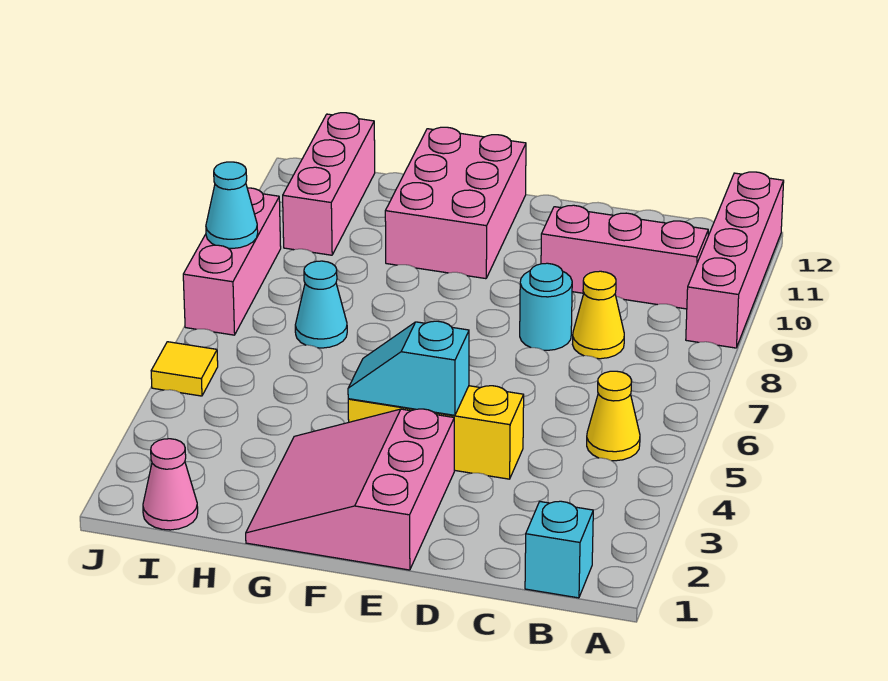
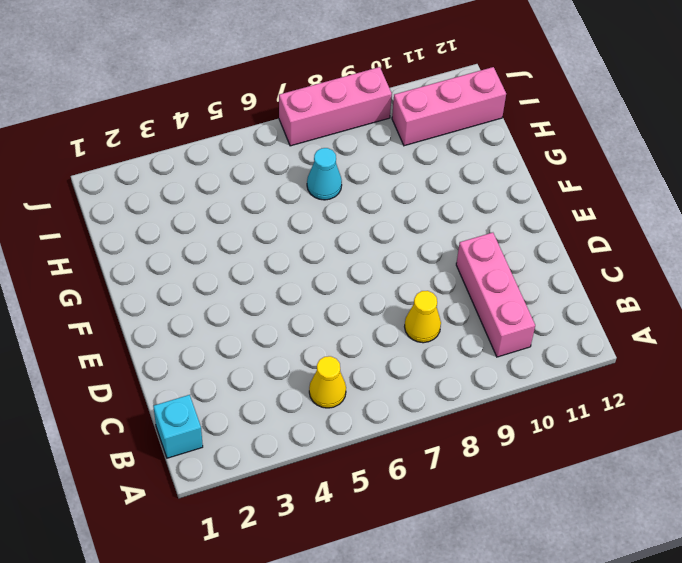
none -> pink 1x4 brick [686,172,784,348]
none -> yellow 1x3 brick [348,386,524,479]
none -> cyan 1x1 round brick [520,263,572,350]

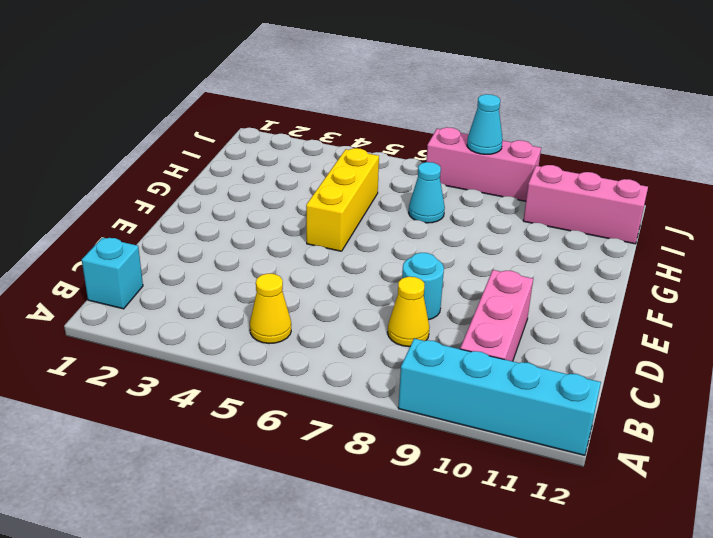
cyan 1x4 brick [398,339,601,455] -> pink 1x4 brick [686,172,784,348]
yellow 1x3 brick [306,148,379,251] -> yellow 1x3 brick moved to [348,386,524,479]
none -> pink 3x3 slope [246,409,454,570]
none -> pink 2x3 brick [385,127,526,279]
none -> pink 1x1 cone [143,439,198,530]

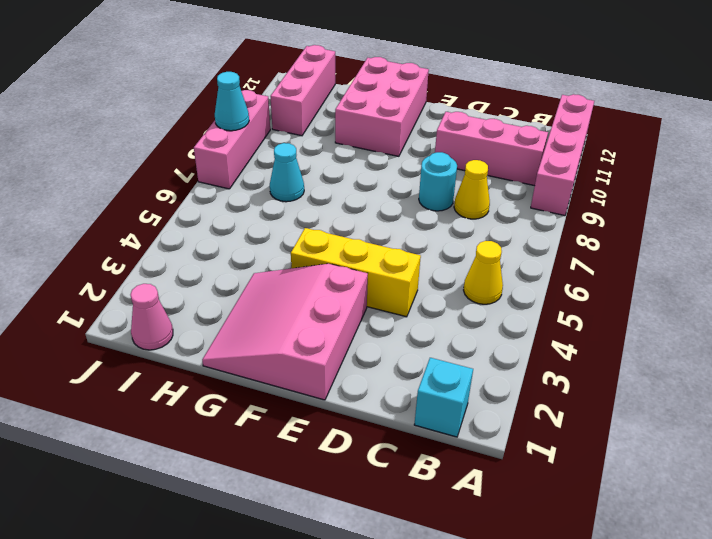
none -> yellow 1x1 tile [151,342,218,396]
none -> cyan 1x2 slope [348,321,469,415]

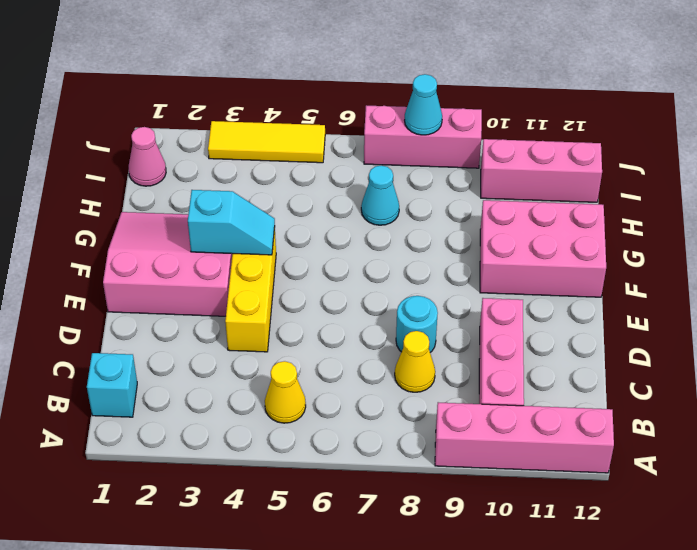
cyan 1x2 slope [188,190,275,255] -> cyan 1x2 slope turned to [348,321,469,415]
yellow 1x3 tile [208,121,325,163] -> yellow 1x1 tile [151,342,218,396]

